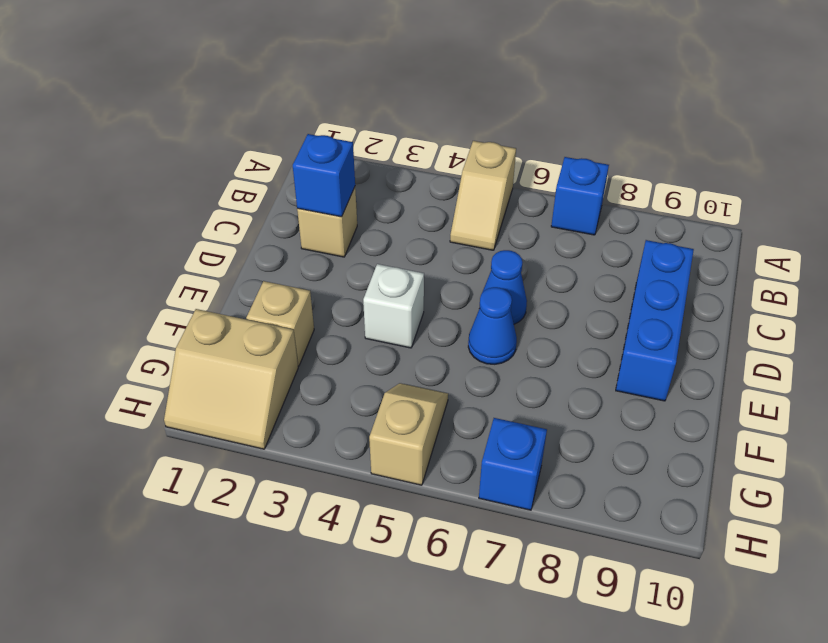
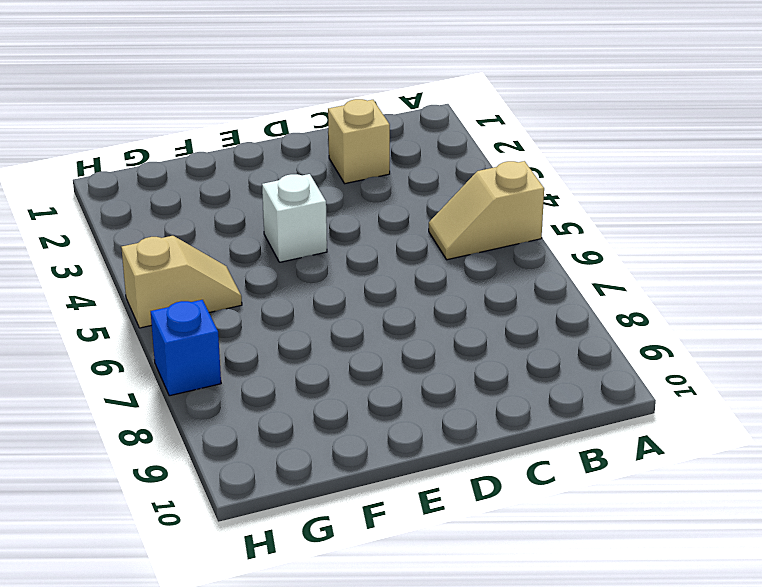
none -> blue 1x1 brick [551,157,609,235]
none -> blue 1x3 brick [616,240,694,401]
none -> blue 1x1 cone [482,250,527,324]

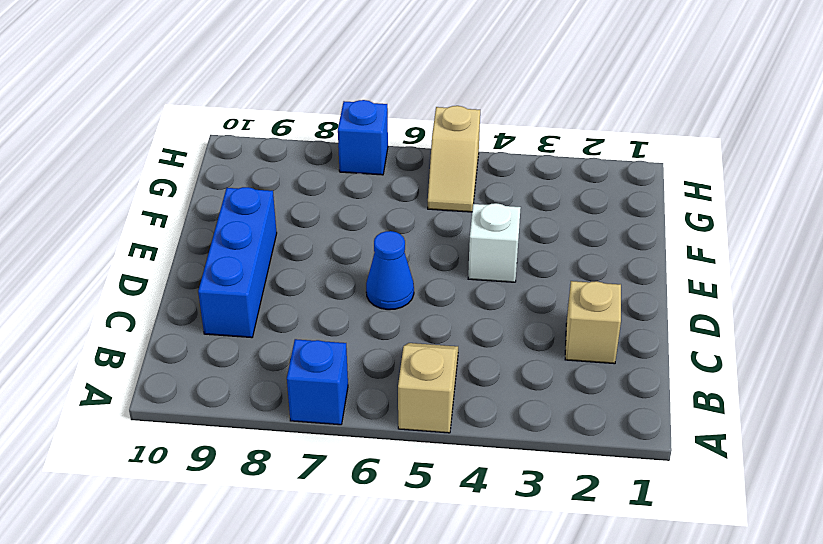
none -> blue 1x1 cone [468,287,517,364]
none -> tan 1x1 brick [246,281,314,366]
none -> tan 2x2 slope [164,309,298,449]

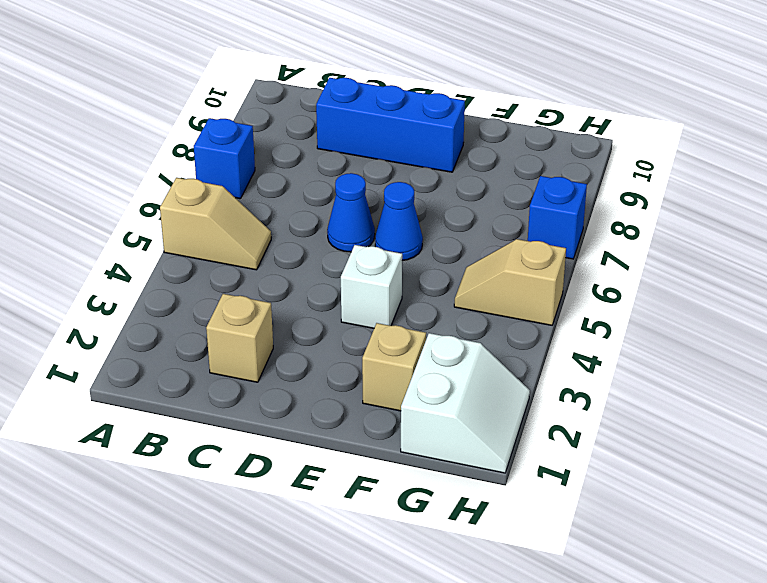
white 2x2 slope [401,333,530,473] -> tan 2x2 slope [164,309,298,449]
none -> blue 1x1 brick [293,134,355,217]

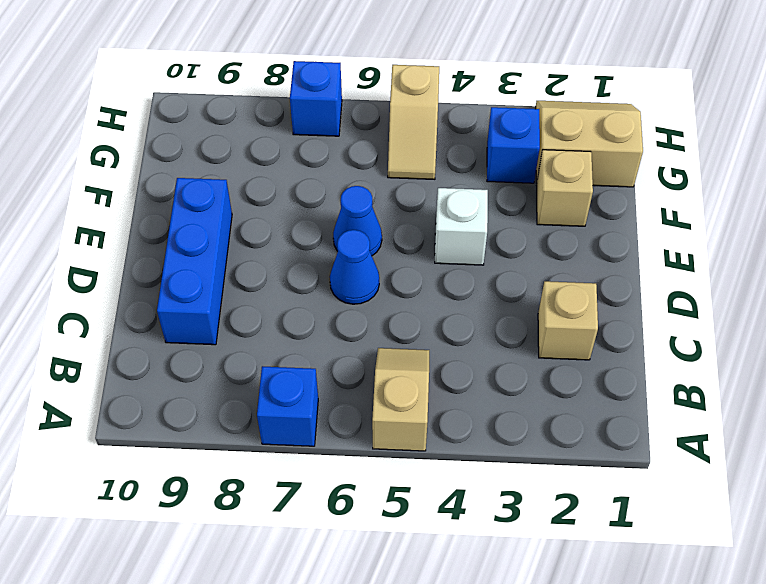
blue 1x1 brick [487,107,540,183] -> blue 1x1 brick moved to [293,134,355,217]

